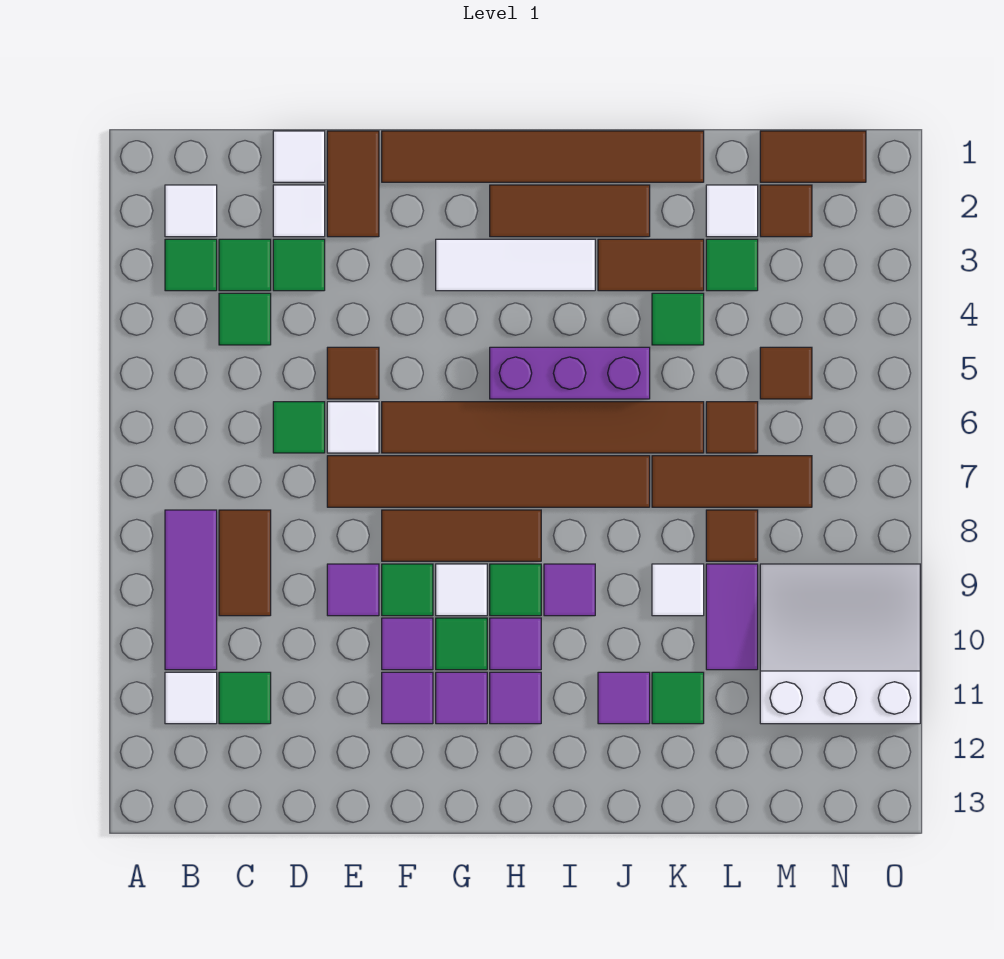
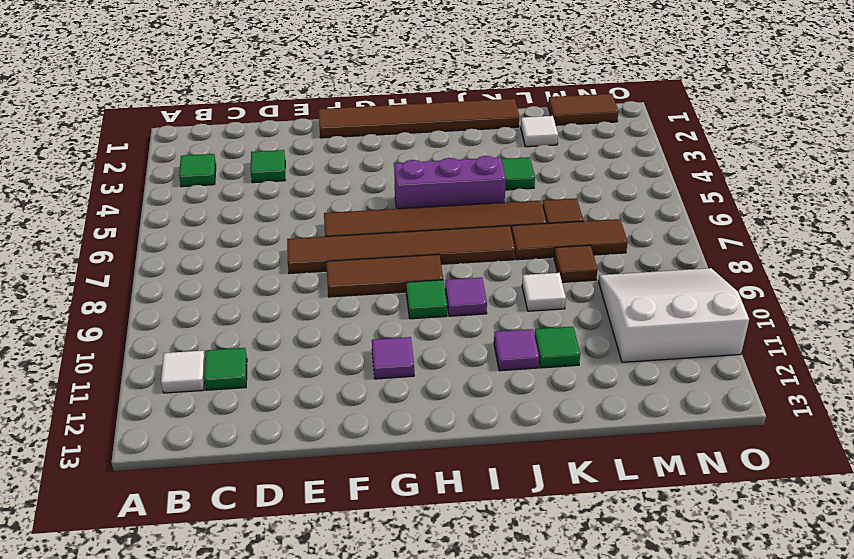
none -> white 1x1 tile [165,185,217,237]
none -> purple 1x3 tile [165,510,217,670]
none -> green 1x1 tile [219,239,271,291]
none -> green 1x1 tile [219,293,271,345]

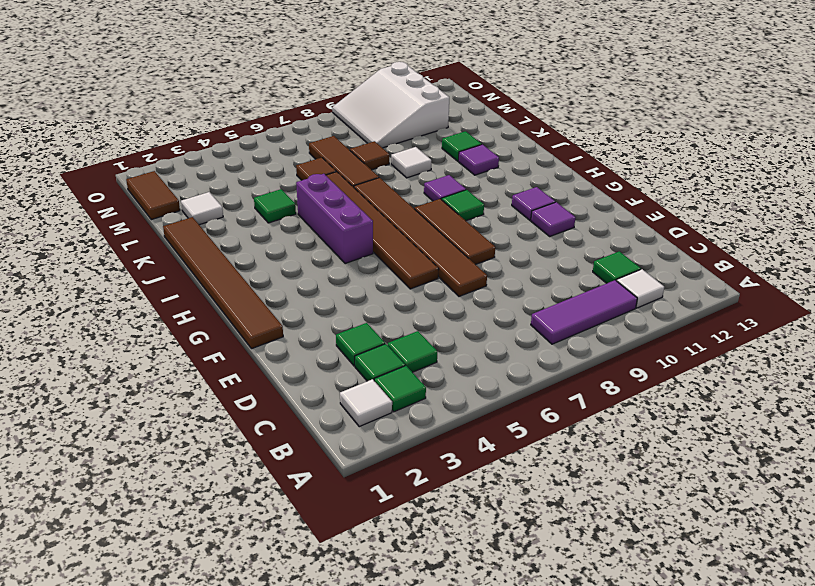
none -> brown 1x2 tile [219,510,271,616]
none -> white 1x1 tile [273,131,325,182]
none -> white 1x1 tile [273,185,325,237]
none -> green 1x1 tile [273,402,325,453]

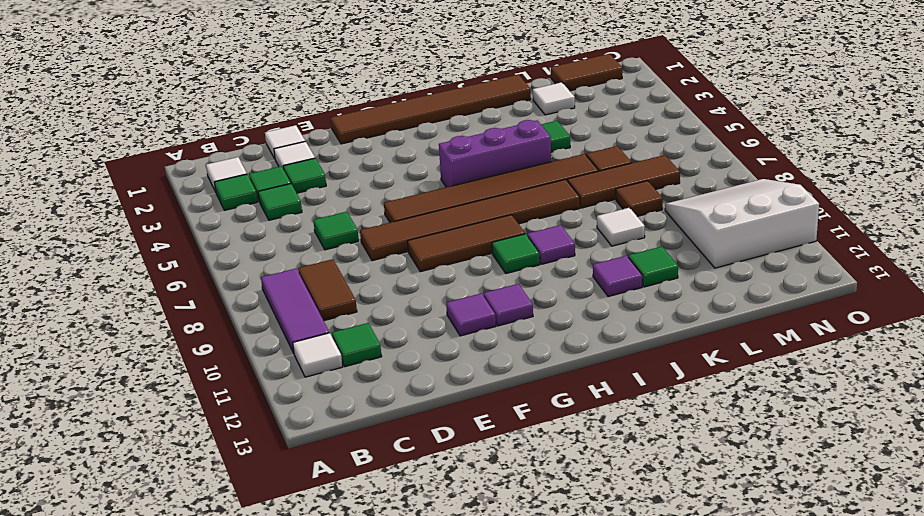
none -> brown 1x2 tile [327,131,379,237]
none -> brown 1x1 tile [327,347,379,399]
none -> white 1x1 tile [327,402,379,453]
none -> purple 1x1 tile [327,564,379,616]

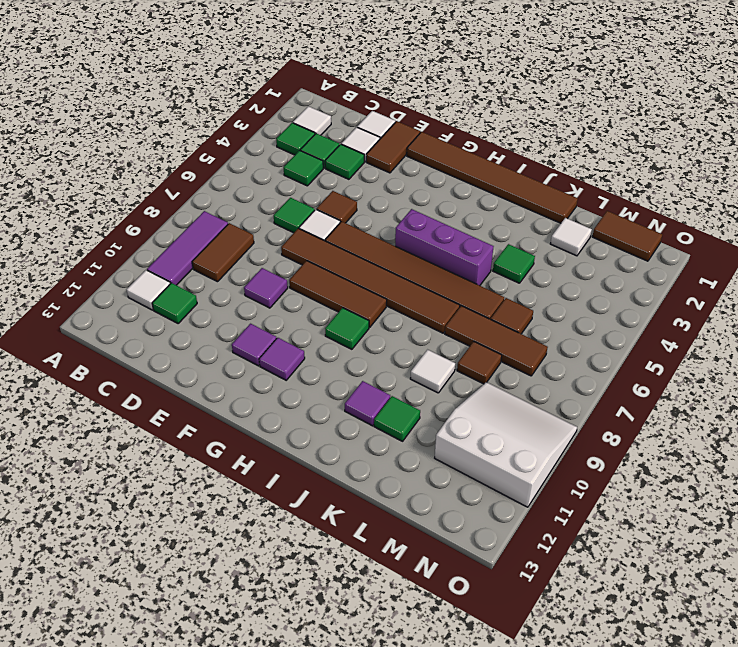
none -> green 1x1 tile [382,564,433,616]
none -> purple 1x1 tile [382,618,433,670]
none -> white 1x3 tile [436,239,595,291]
none -> white 1x1 tile [436,564,487,616]

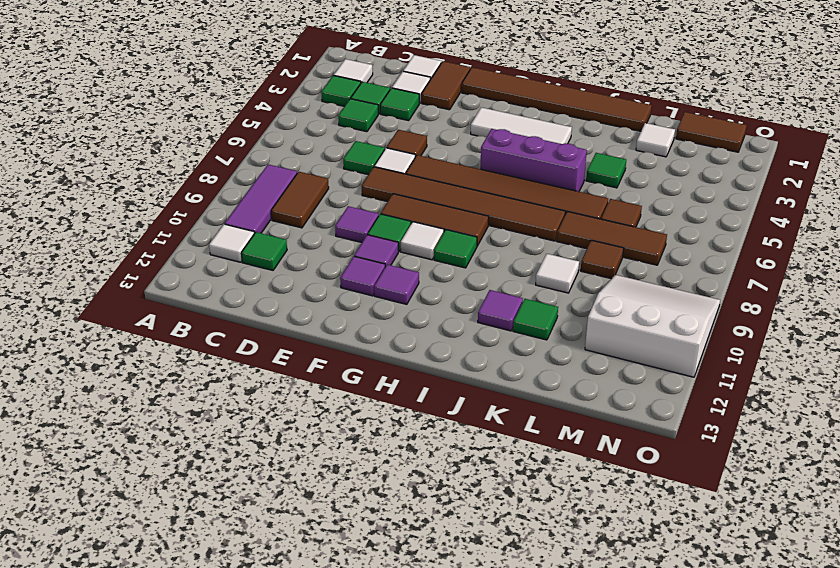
none -> green 1x1 tile [436,618,487,670]
none -> brown 1x3 tile [490,185,650,237]
none -> purple 1x1 tile [490,618,541,670]
none -> purple 1x1 tile [490,672,541,724]

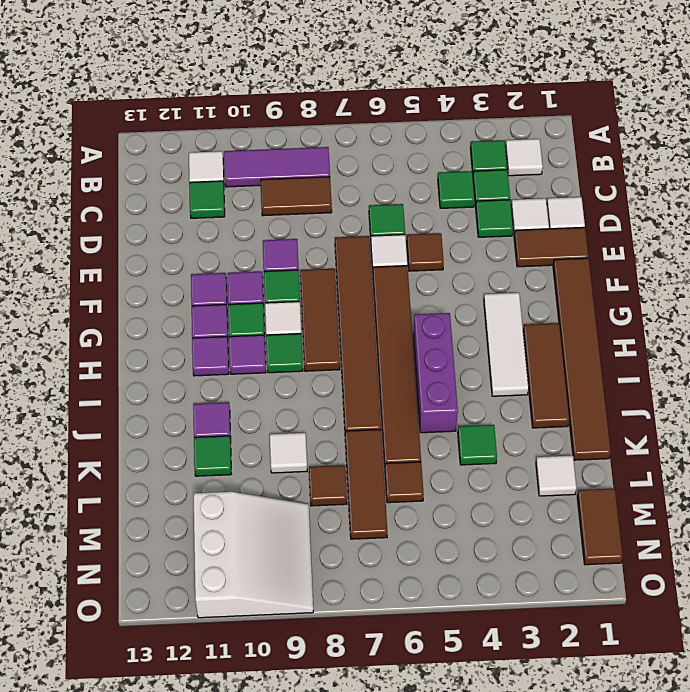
none -> purple 1x1 tile [544,564,595,616]
none -> brown 1x2 tile [598,239,704,291]
none -> green 1x1 tile [706,239,758,291]
none -> purple 1x2 tile [706,564,758,670]

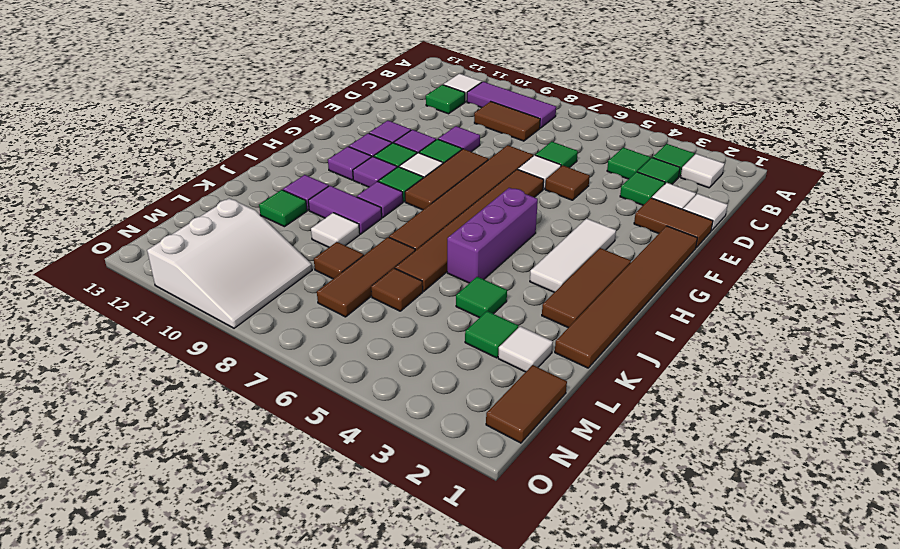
purple 1x2 tile [308,186,382,234] -> purple 1x2 tile moved to [706,564,758,670]
none -> brown 1x2 tile [598,239,704,291]
none -> brown 1x1 tile [760,185,812,237]
none -> brown 1x1 tile [760,347,812,399]

